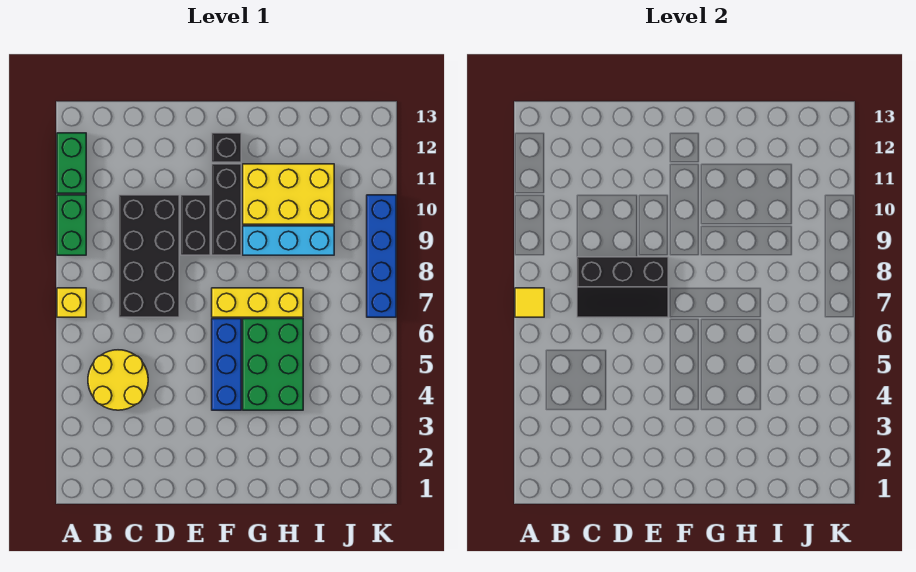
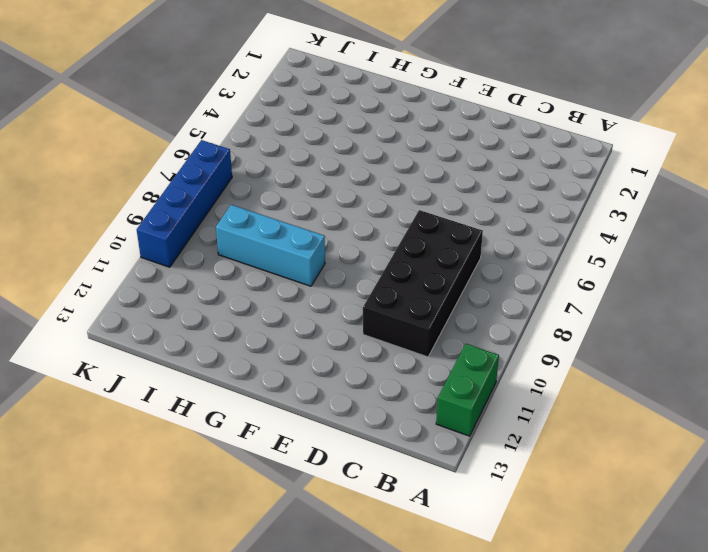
none -> yellow 1x1 brick [57,288,86,317]
none -> green 1x2 brick [57,195,86,255]
none -> yellow 2x2 round brick [88,350,148,410]

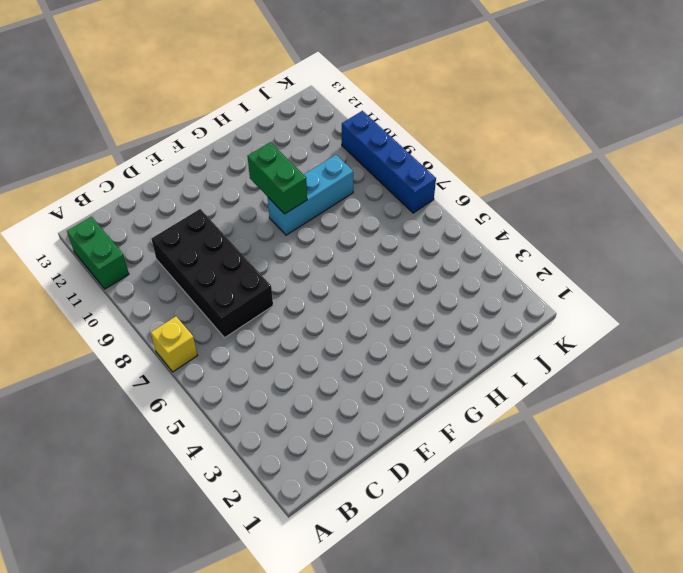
green 1x2 brick [247,142,307,214] -> green 1x2 brick moved to [57,195,86,255]
none -> yellow 2x2 round brick [88,350,148,410]
none -> black 1x2 brick [181,195,210,255]
none -> blue 1x3 brick [212,319,241,410]

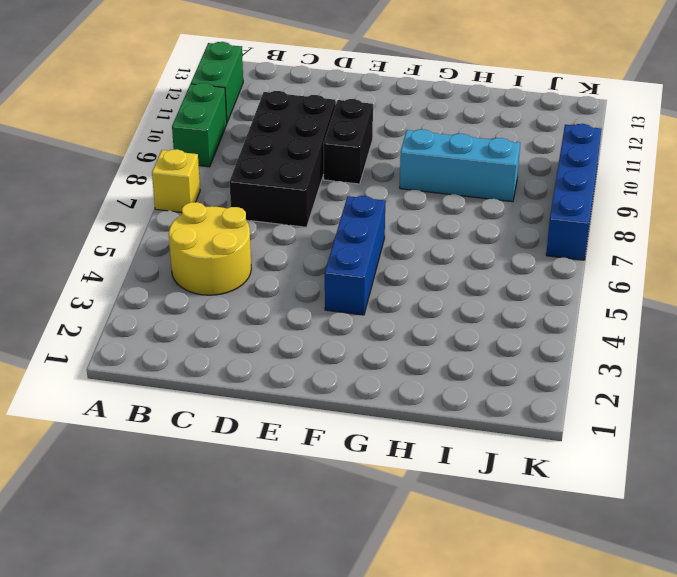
none -> yellow 1x3 brick [212,288,303,317]
none -> black 1x3 brick [212,164,241,255]
none -> black 1x1 brick [212,133,241,162]

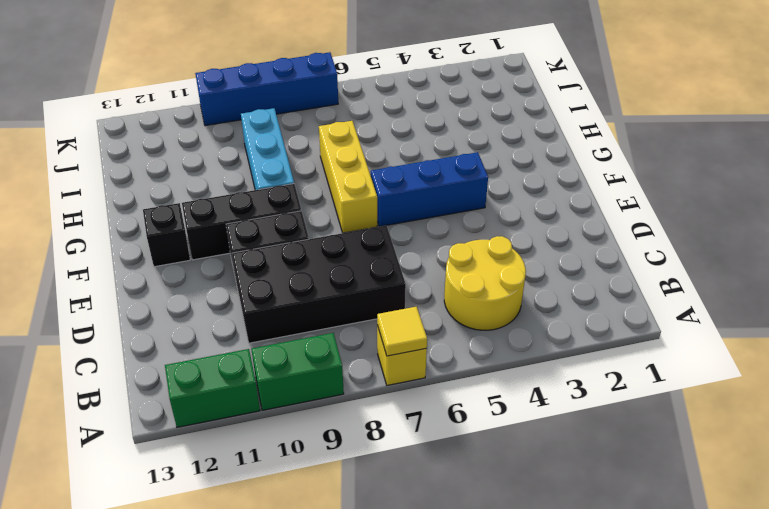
none -> green 2x3 brick [243,319,303,410]
none -> yellow 2x3 brick [243,164,334,224]
none -> black 2x3 slope [577,257,668,317]

